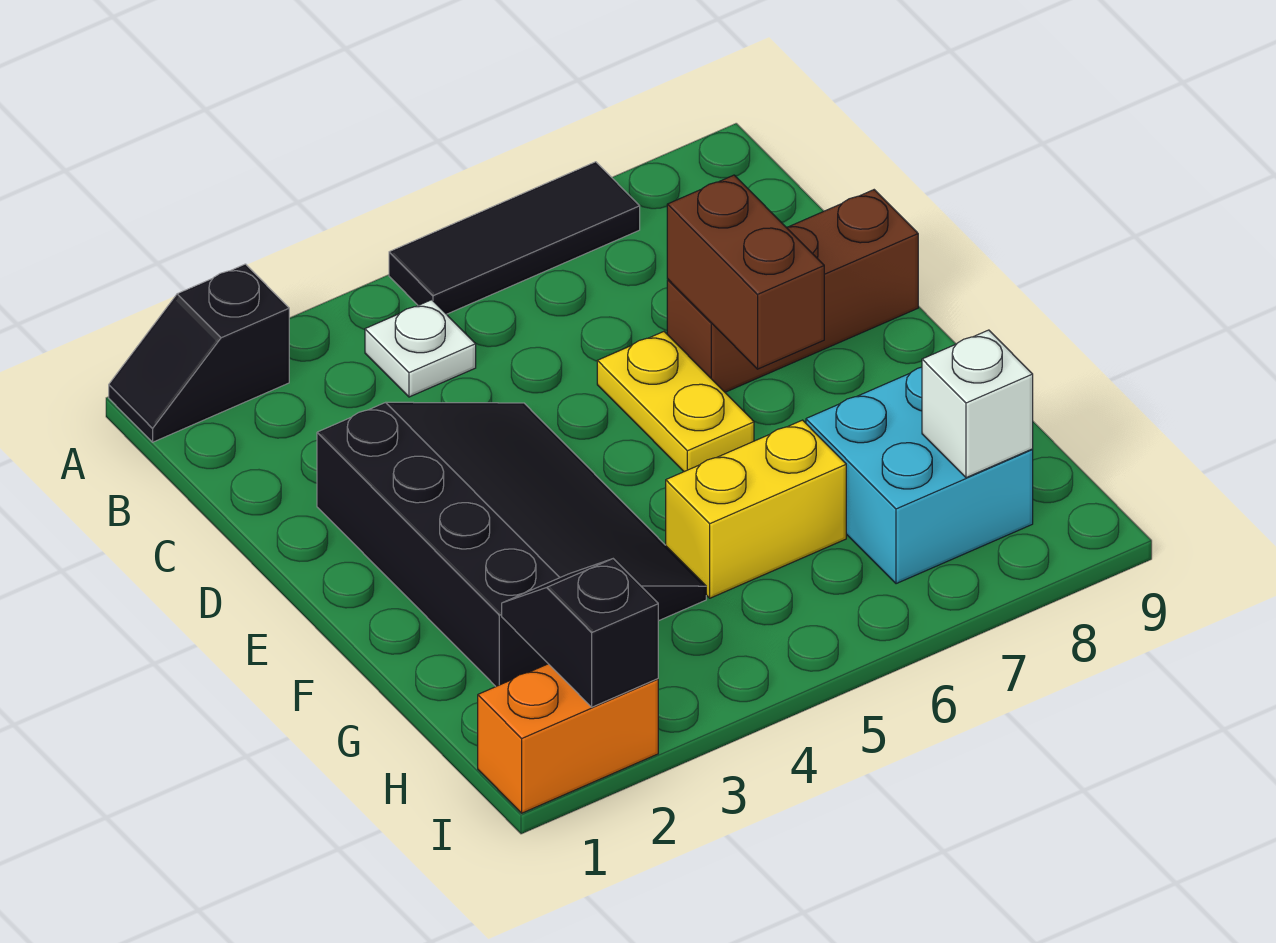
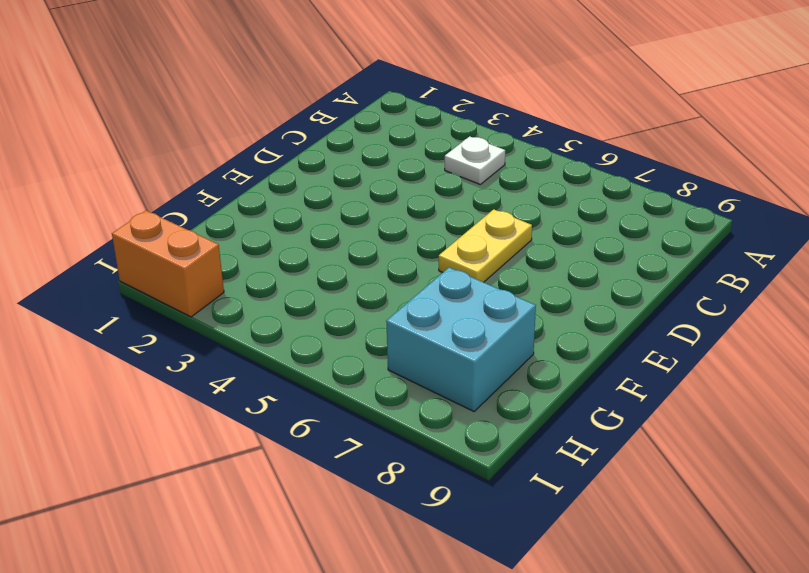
none -> black 1x2 slope [109,264,289,442]
none -> black 1x3 tile [389,162,640,314]
none -> black 3x4 slope [317,402,706,686]

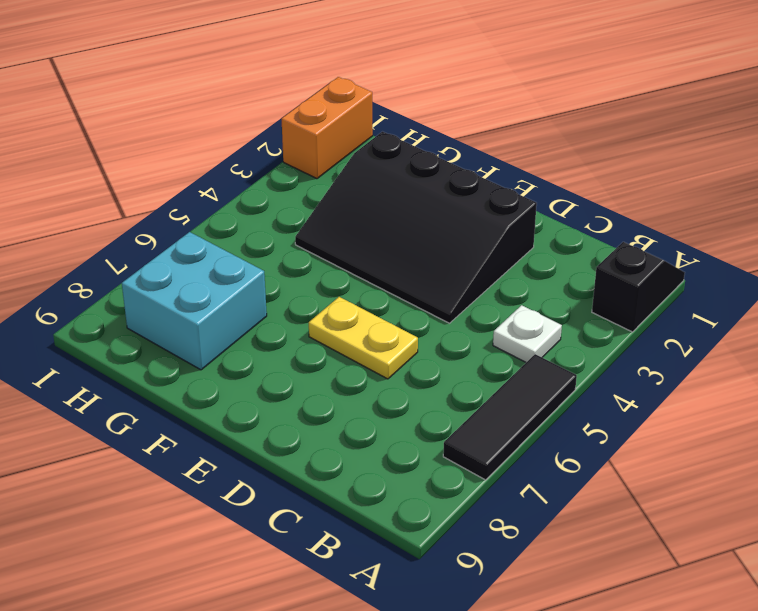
none -> brown 1x3 brick [667,190,918,392]
none -> yellow 1x2 brick [666,420,846,598]
none -> brown 1x2 brick [667,175,824,369]

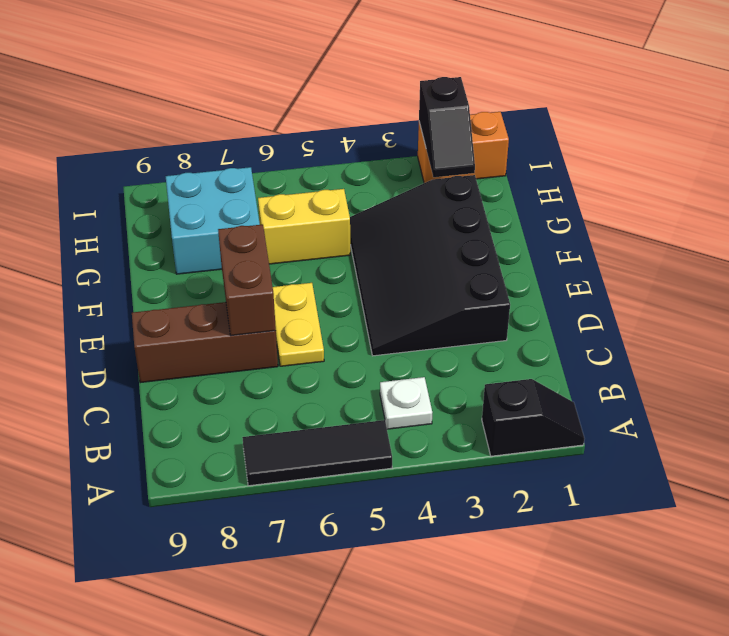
none -> white 1x1 brick [922,330,1033,478]

